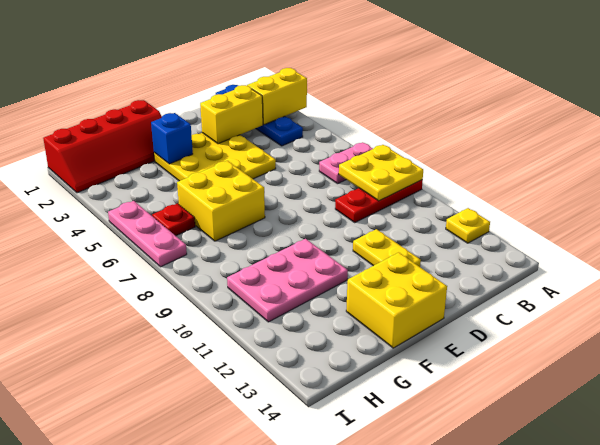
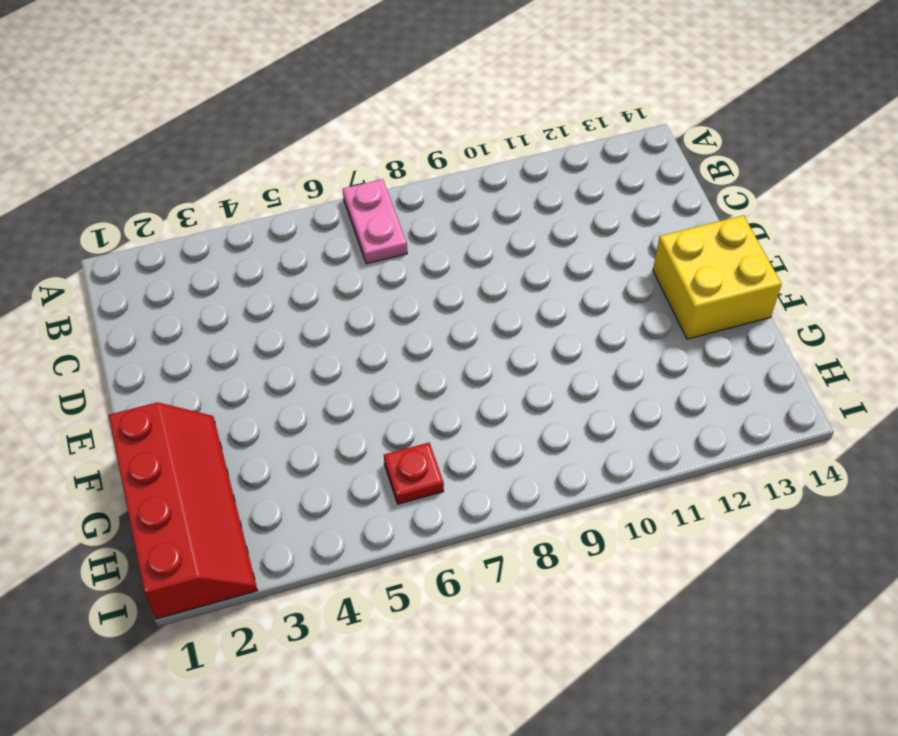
none -> red 1x3 plate [335,180,423,222]
none -> yellow 1x1 plate [446,208,490,243]
none -> blue 1x4 plate [216,85,303,146]

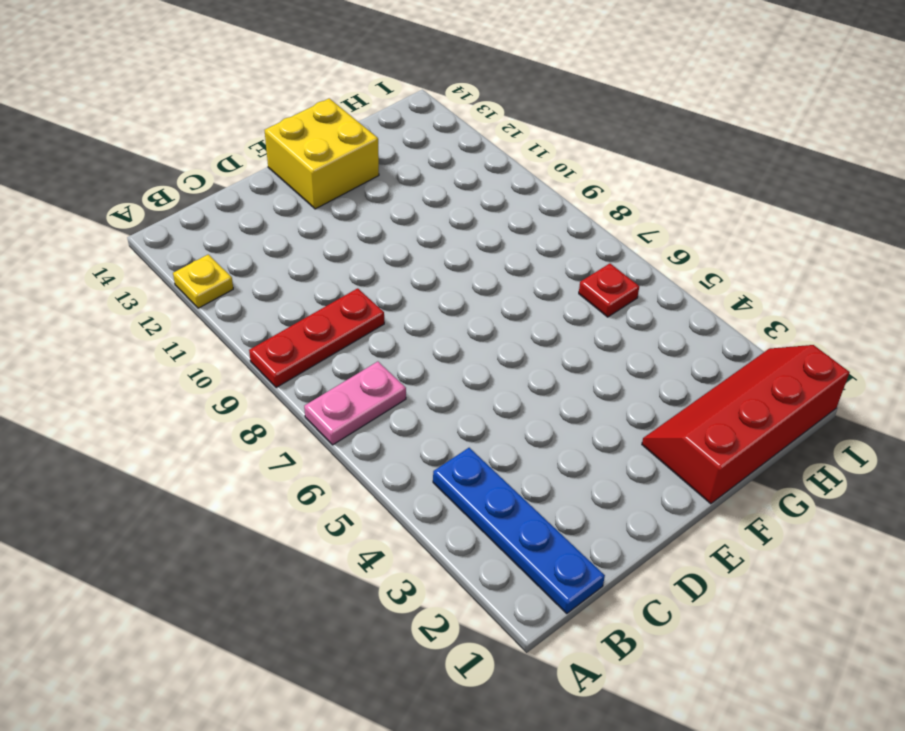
none -> yellow 3x3 plate [154,133,276,181]
none -> yellow 1x2 plate [353,229,421,267]
none -> yellow 2x2 brick [177,161,265,241]

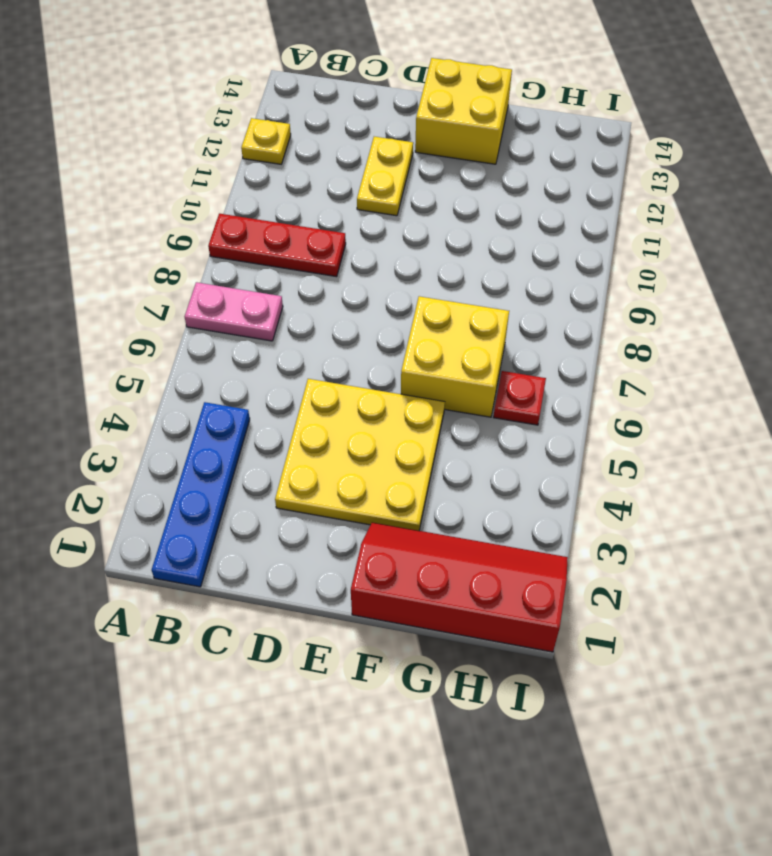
none -> pink 2x3 plate [227,239,348,322]
none -> pink 1x3 plate [108,201,187,267]
none -> yellow 1x2 brick [247,68,307,125]

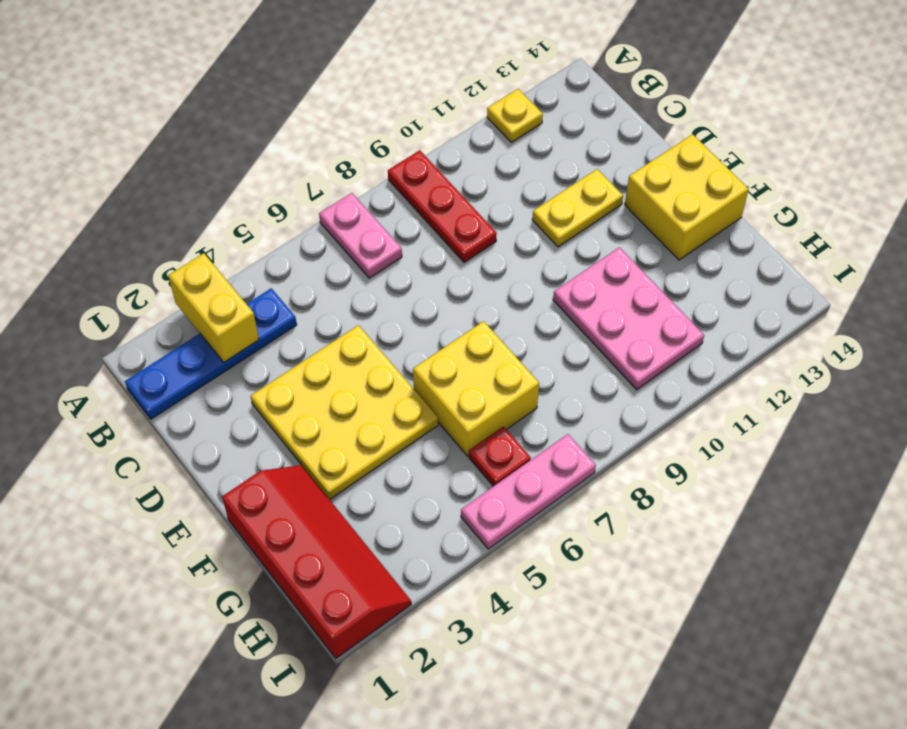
none -> yellow 2x2 plate [339,145,423,201]
none -> yellow 1x2 brick [200,85,263,144]
none -> blue 1x1 brick [151,113,193,164]

